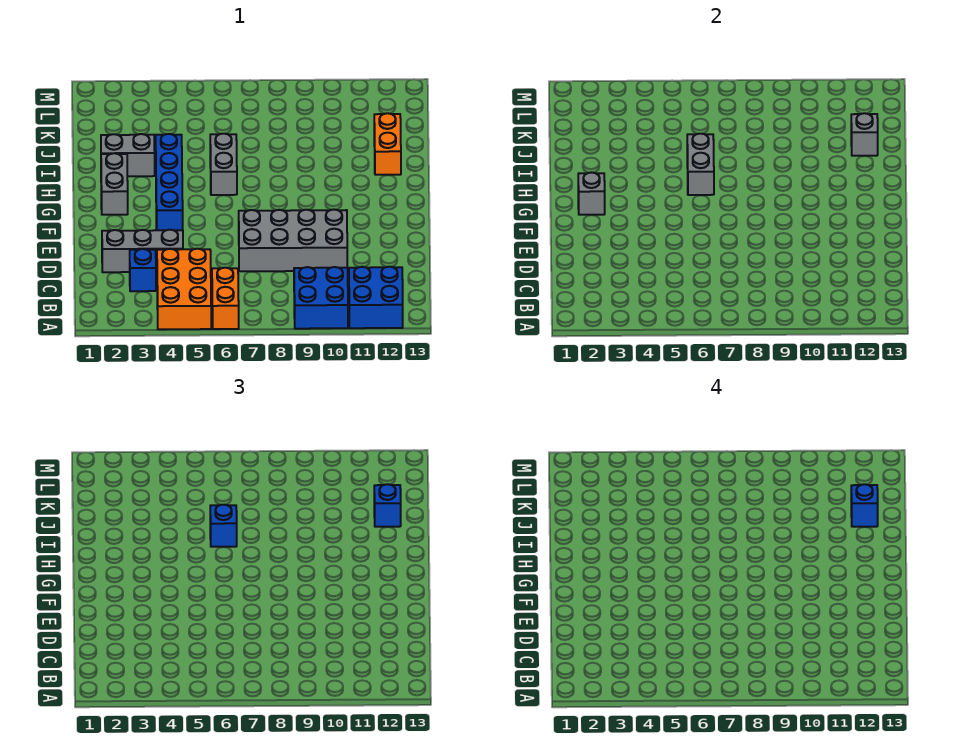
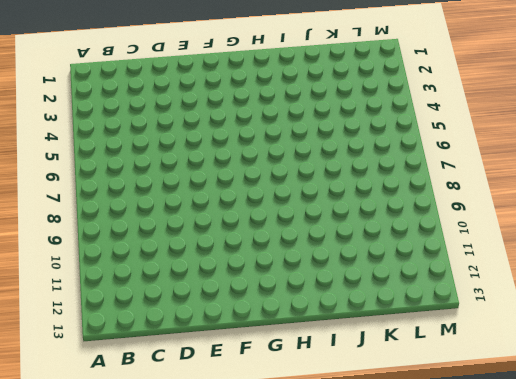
none -> orange 2x3 brick [157,249,211,329]
none -> orange 1x2 brick [212,268,239,329]
none -> blue 2x2 brick [294,267,348,329]

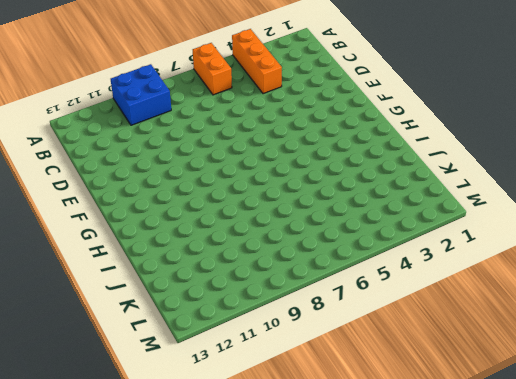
orange 1x3 brick [232,29,282,94] -> orange 2x3 brick [157,249,211,329]
none -> blue 2x2 brick [349,267,403,328]
none -> blue 1x1 brick [130,249,156,291]
none -> grey 1x3 brick [102,230,183,272]

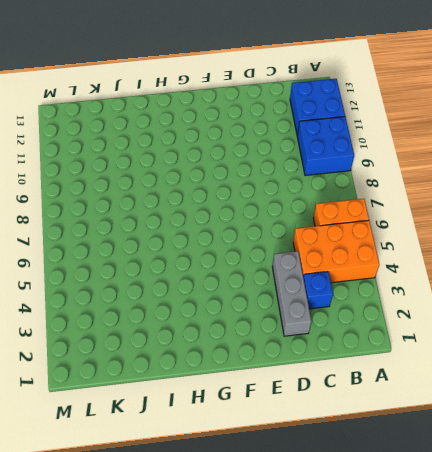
none -> grey 2x4 brick [239,210,347,271]
none -> blue 1x4 brick [156,134,183,230]
none -> grey 1x2 brick [101,153,128,215]

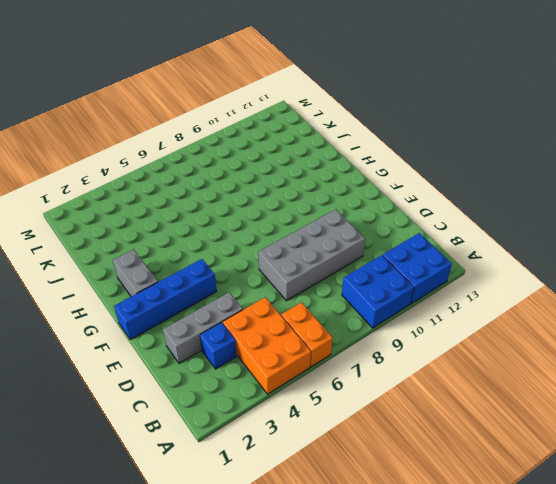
blue 1x4 brick [114,259,217,340] -> blue 1x4 brick turned to [156,134,183,230]
none -> grey 1x2 brick [210,134,237,195]
none -> grey 1x2 brick [101,134,155,176]
none -> orange 1x2 brick [374,113,401,175]

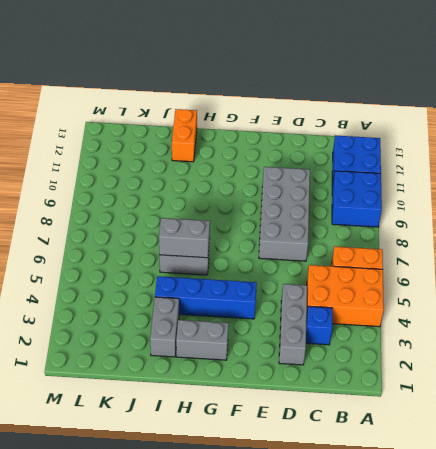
orange 1x2 brick [172,109,197,162] -> orange 1x2 brick turned to [374,113,401,175]
none -> grey 1x1 brick [578,173,605,215]
none -> grey 1x1 brick [851,113,878,156]
none -> blue 1x1 brick [210,505,237,547]

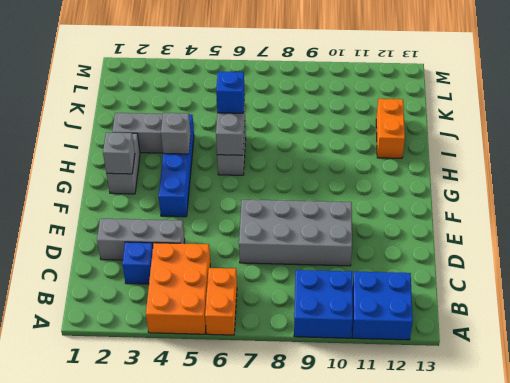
grey 1x1 brick [161,113,191,154] -> grey 1x1 brick moved to [851,113,878,156]
none -> blue 1x1 brick [374,484,401,527]
none -> blue 1x1 brick [851,484,878,527]

